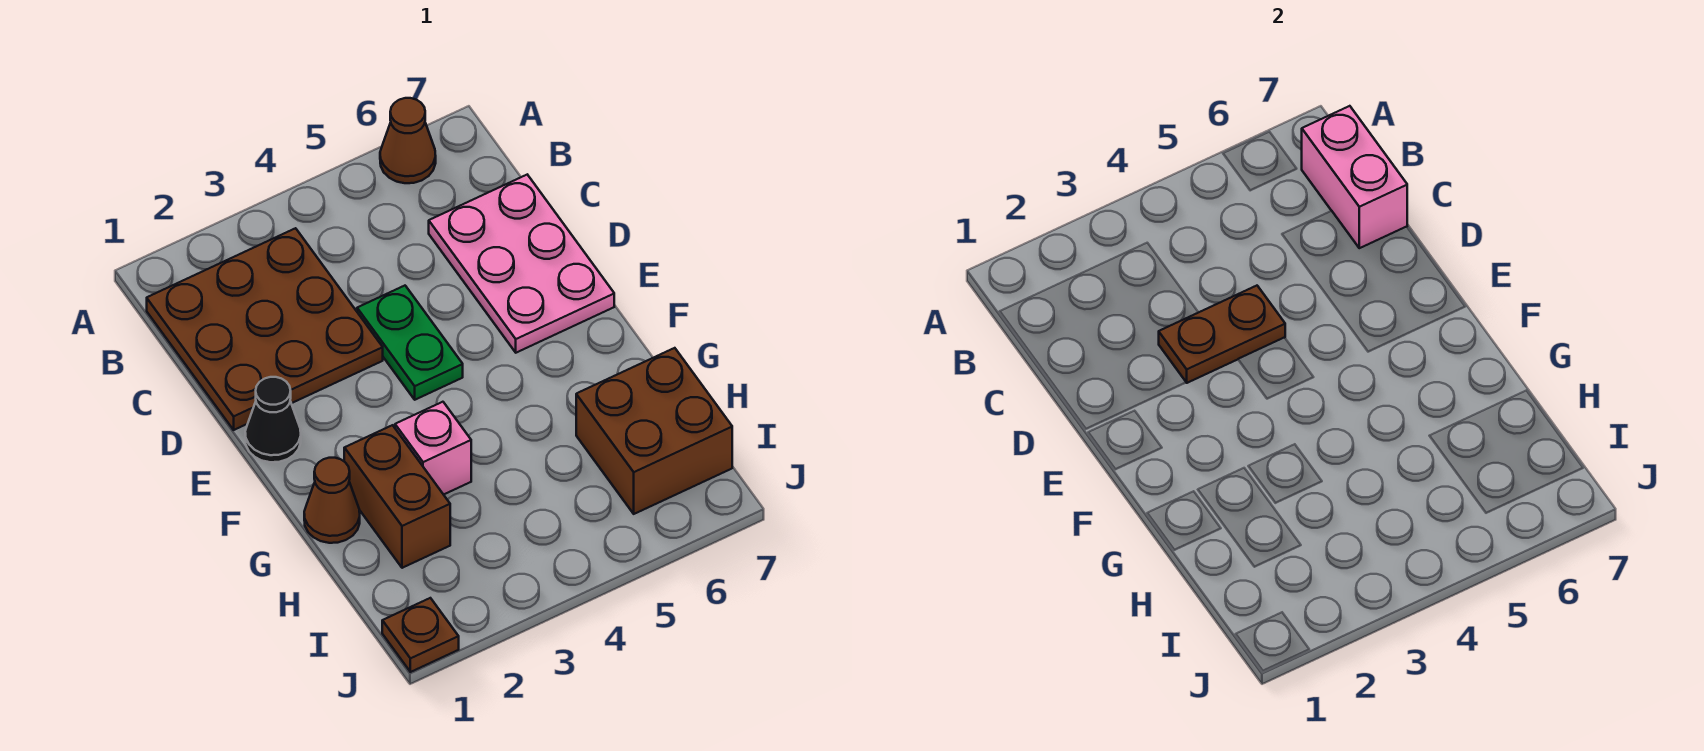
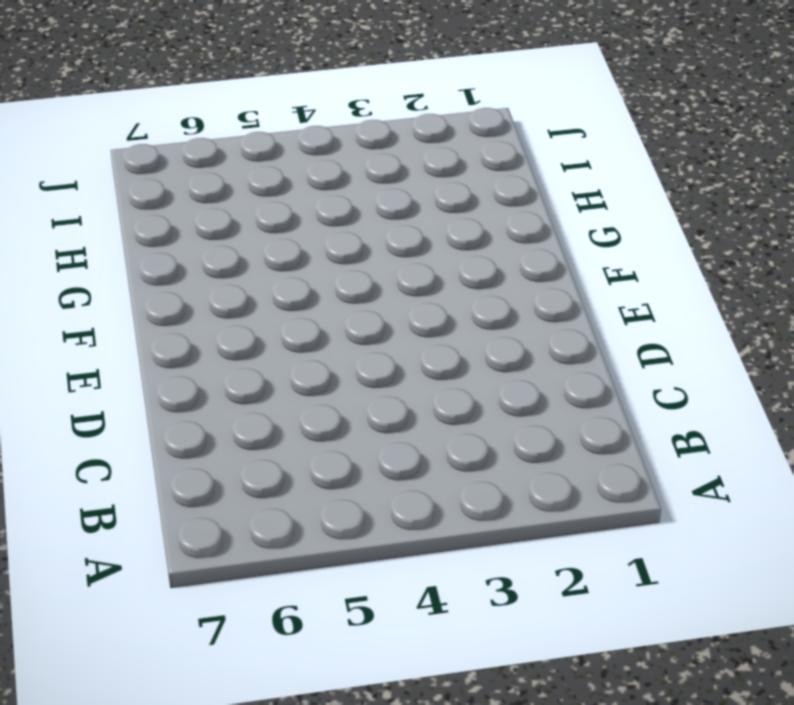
none -> brown 1x1 cone [380,98,436,183]
none -> brown 3x3 plate [147,228,383,430]
none -> pink 2x3 plate [429,175,614,353]

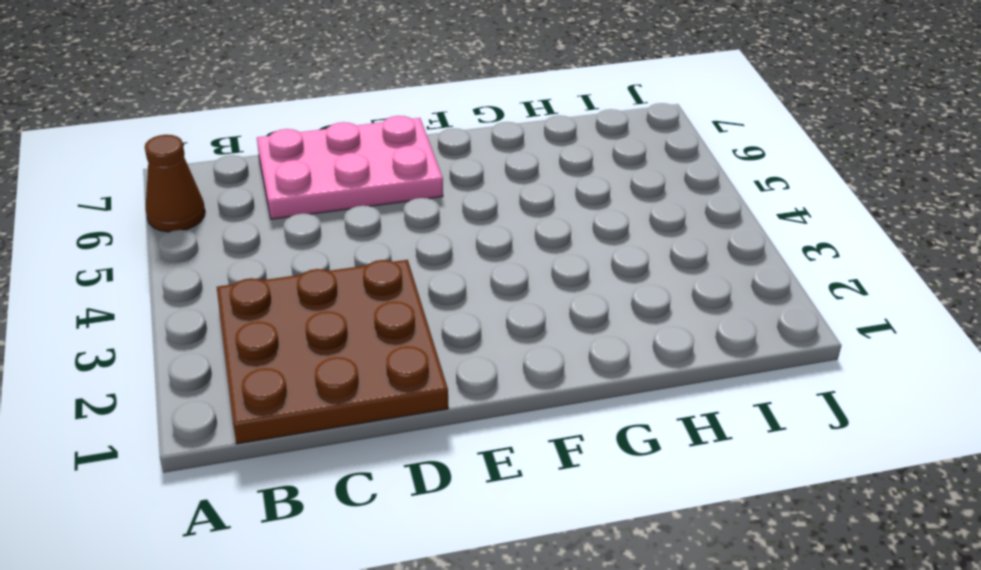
none -> green 1x2 plate [357,286,463,400]
none -> black 1x1 cone [245,377,301,462]
none -> brown 1x1 cone [304,458,360,543]

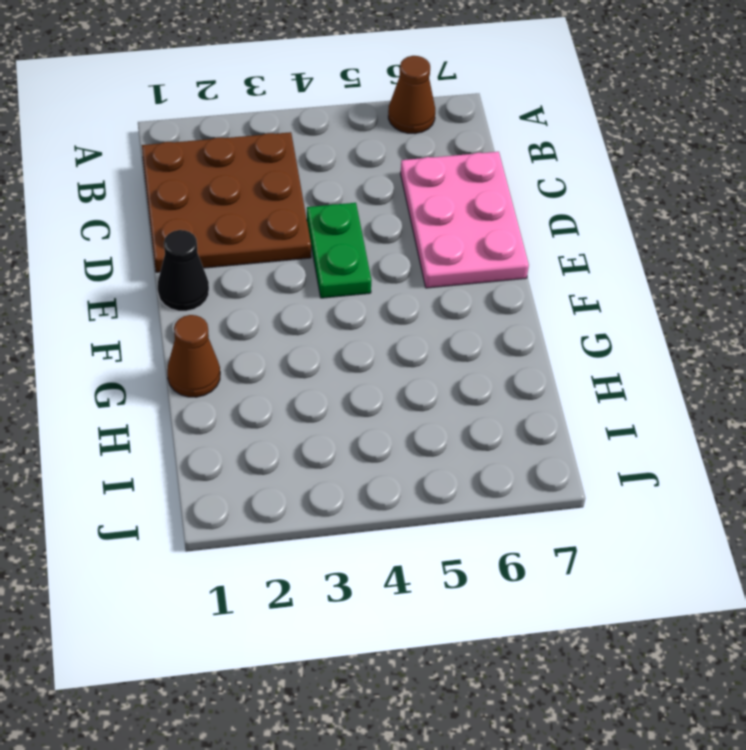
none -> brown 1x2 brick [344,425,450,568]
none -> pink 1x1 brick [395,402,471,495]
none -> brown 2x2 brick [576,348,732,514]

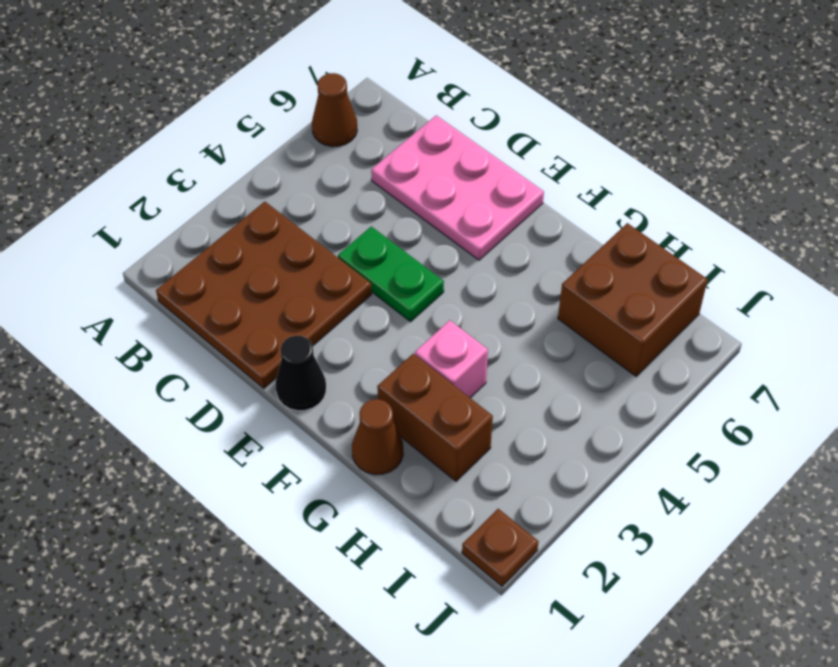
none -> pink 1x2 brick [1302,106,1407,248]
none -> brown 1x2 plate [1159,286,1285,383]

